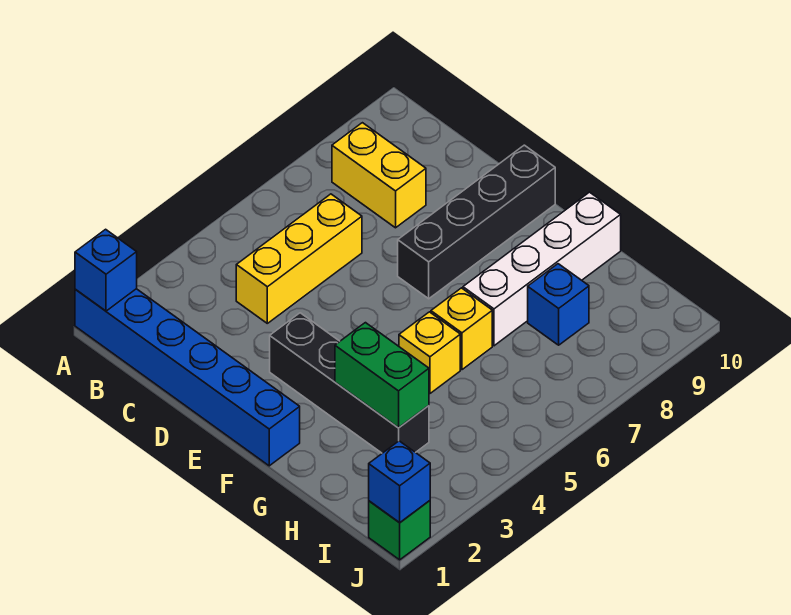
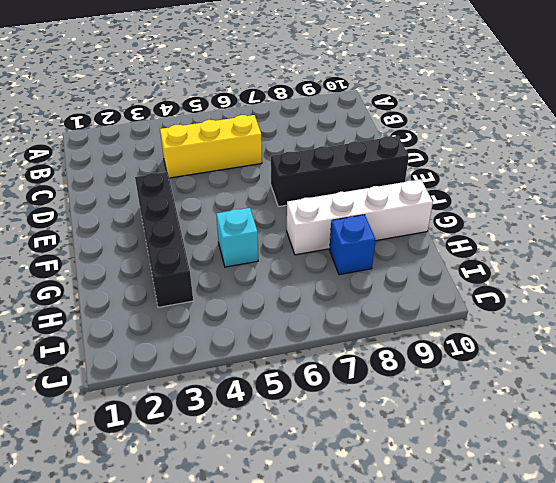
cyan 1x1 brick [216,208,258,267] -> yellow 1x1 brick [399,312,460,393]
none -> blue 1x6 brick [75,289,300,466]
none -> yellow 1x2 brick [332,123,426,228]
none -> yellow 1x1 brick [431,288,492,370]

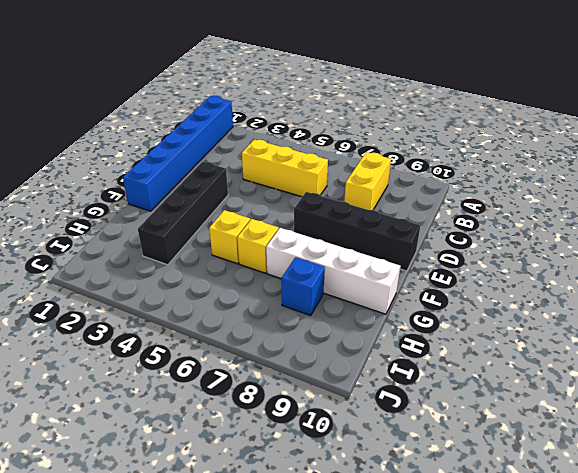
none -> green 1x1 brick [369,501,430,560]
none -> blue 1x1 brick [75,229,137,311]
none -> green 1x2 brick [335,323,429,428]

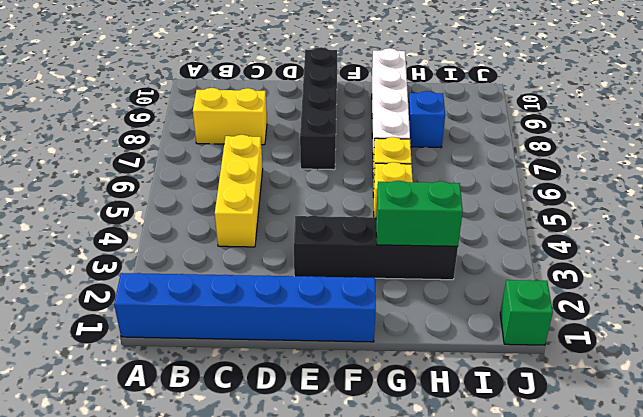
none -> blue 1x1 brick [75,229,137,311]
none -> blue 1x1 brick [369,441,430,523]

